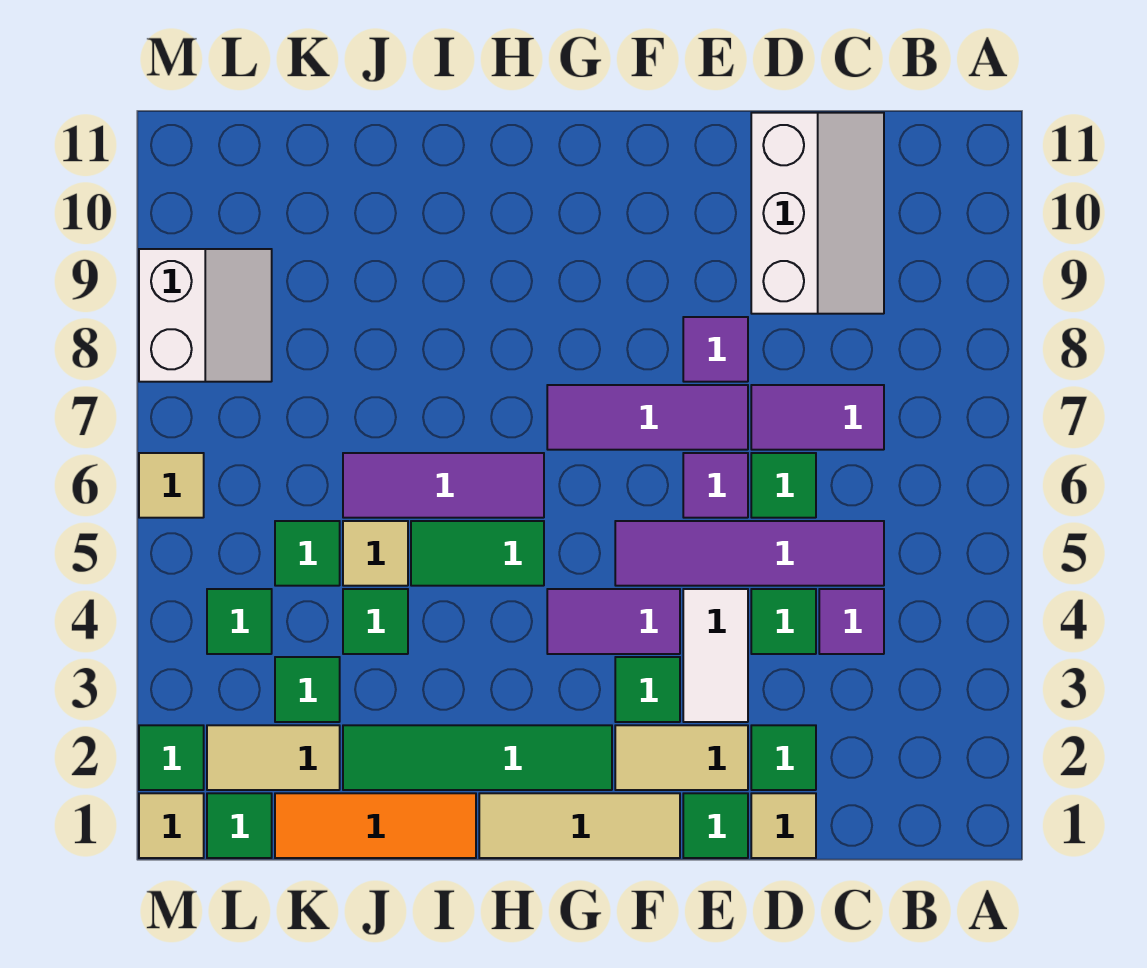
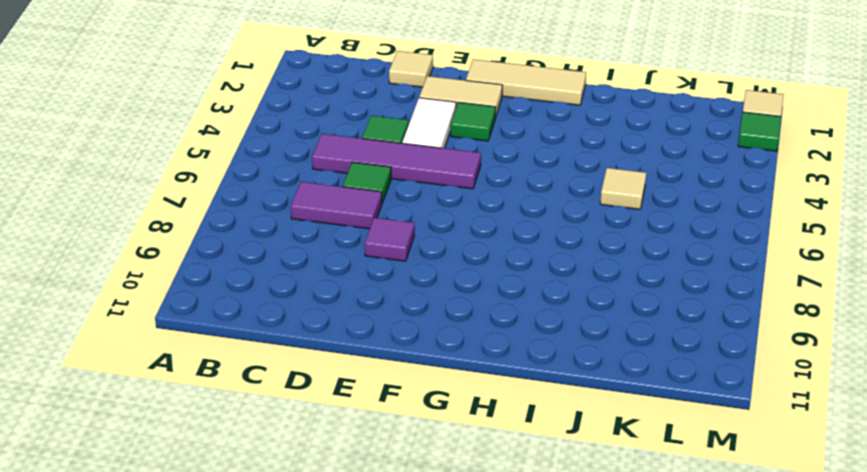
none -> purple 1x1 tile [819,589,884,654]
none -> white 2x3 slope [751,113,884,314]
none -> green 1x1 tile [751,725,816,790]
none -> green 1x1 tile [683,793,748,858]

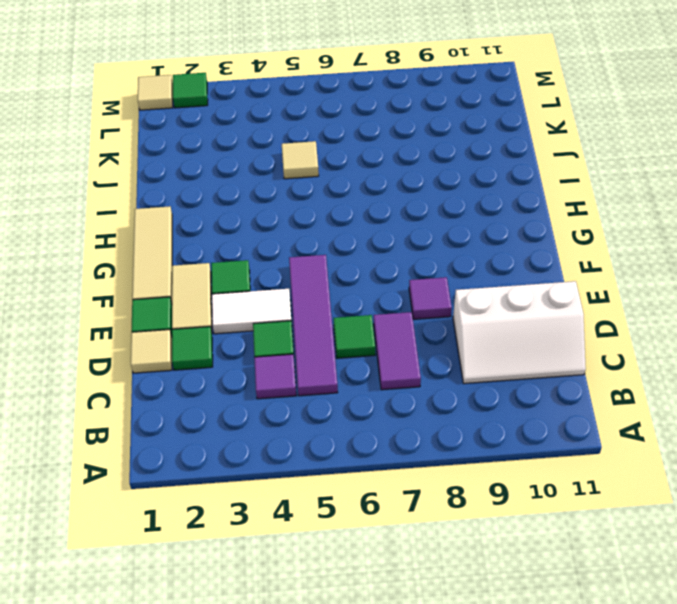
none -> purple 1x1 tile [683,453,748,518]
none -> purple 1x3 tile [547,385,748,450]
none -> purple 1x2 tile [547,589,680,654]
none -> green 1x4 tile [343,725,612,790]

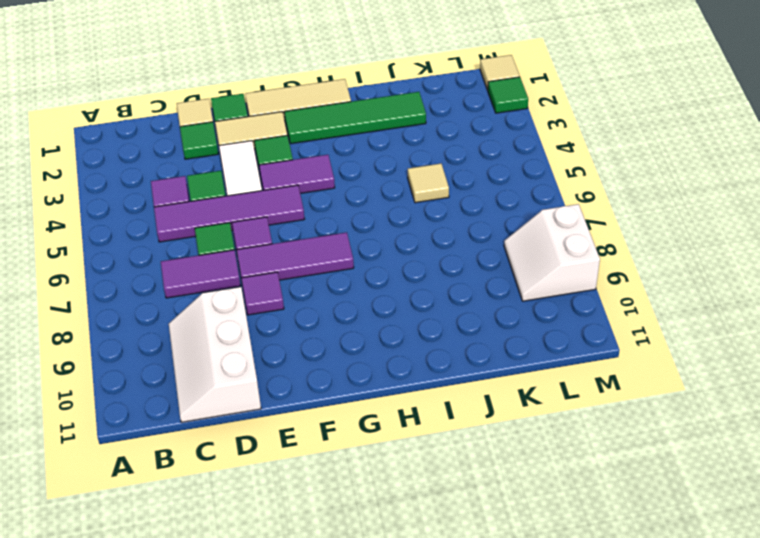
none -> green 1x2 tile [411,521,544,586]
none -> purple 1x3 tile [343,453,544,518]
none -> orange 1x3 tile [275,793,476,858]
none -> green 1x1 tile [343,589,408,654]

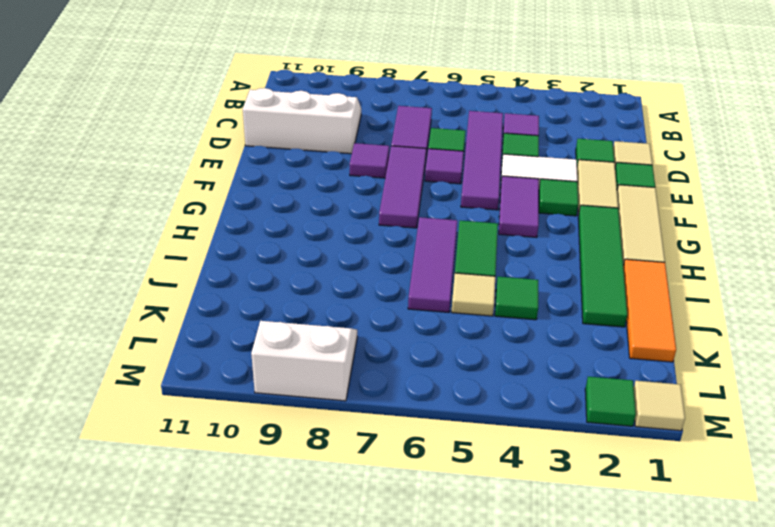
none -> tan 1x2 tile [207,725,340,790]
none -> green 1x1 tile [275,657,340,722]
none -> green 1x1 tile [275,521,340,586]
none -> green 1x1 tile [207,793,272,858]

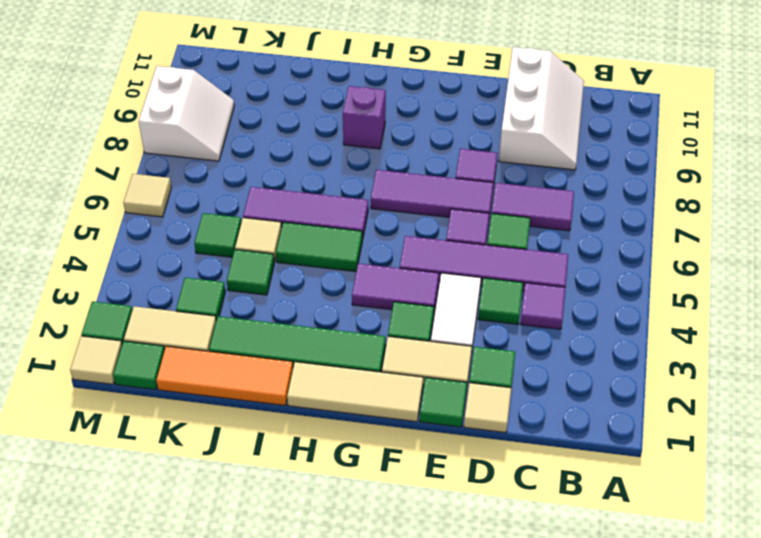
purple 1x1 brick [343,86,386,149] -> none
none -> green 1x1 tile [207,589,272,654]

